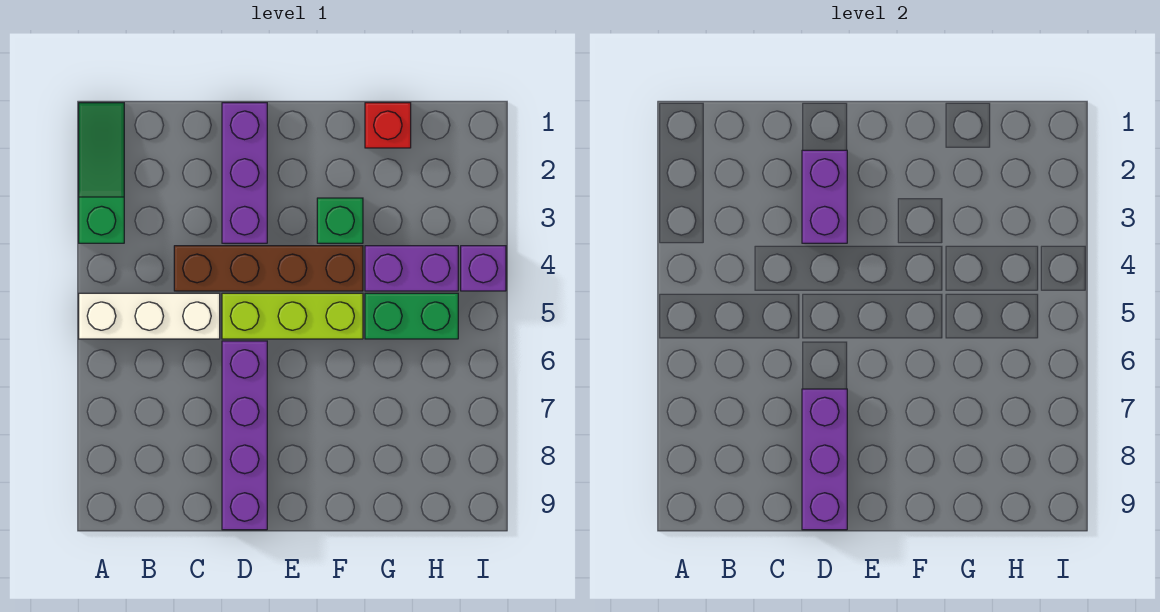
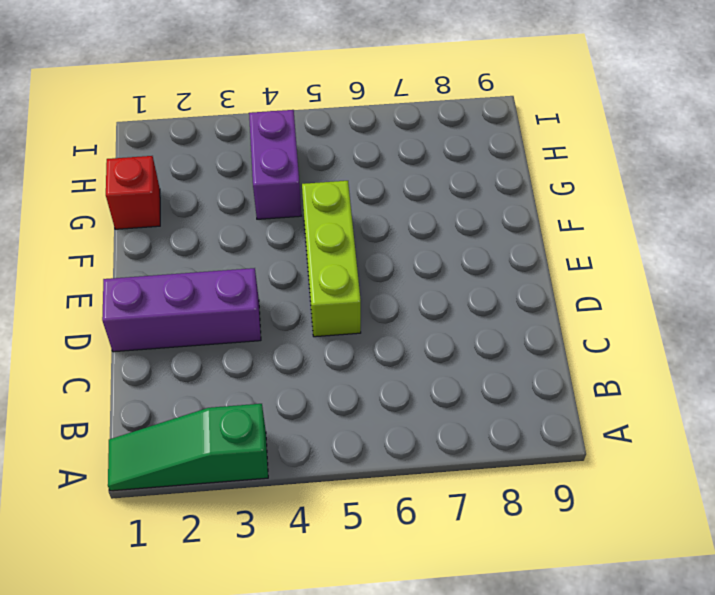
none -> white 1x3 brick [79,293,220,339]
none -> brown 1x4 brick [174,246,363,291]
none -> purple 1x4 brick [222,341,267,530]

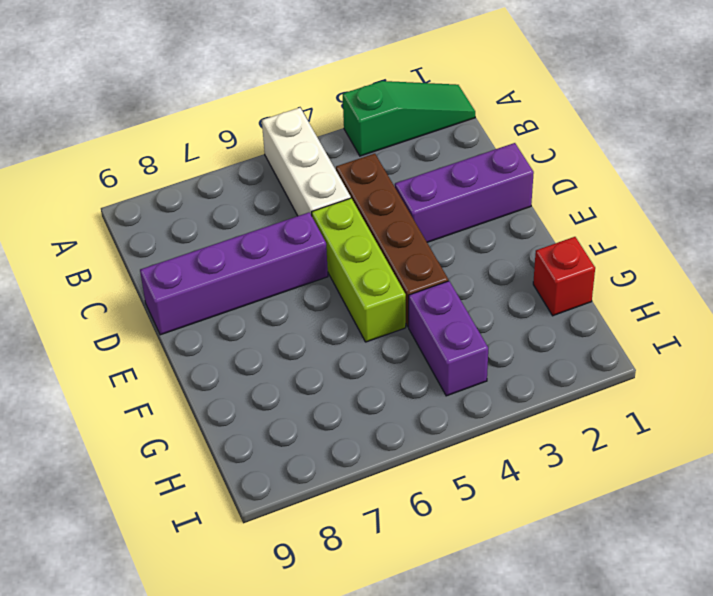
none -> green 1x1 brick [317,198,363,243]
none -> green 1x2 brick [365,293,458,339]
none -> purple 1x1 brick [461,246,506,291]

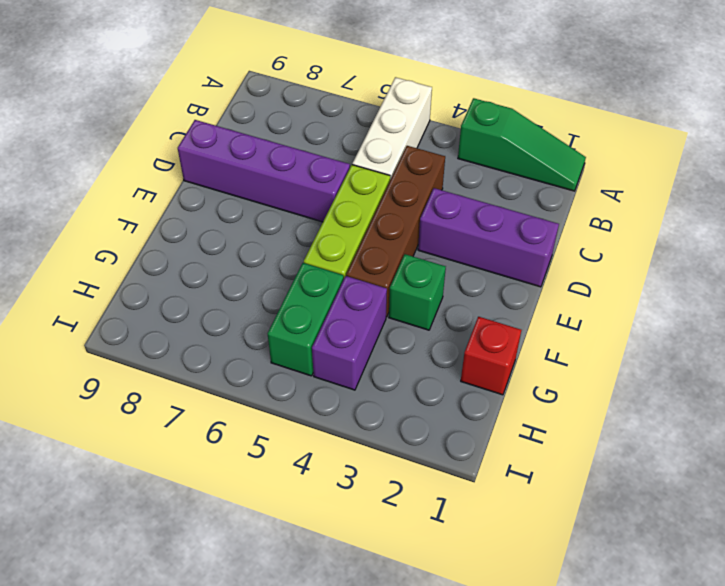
none -> purple 1x1 brick [461,246,506,291]
none -> purple 1x2 brick [802,150,847,243]
none -> purple 1x3 brick [802,389,847,530]

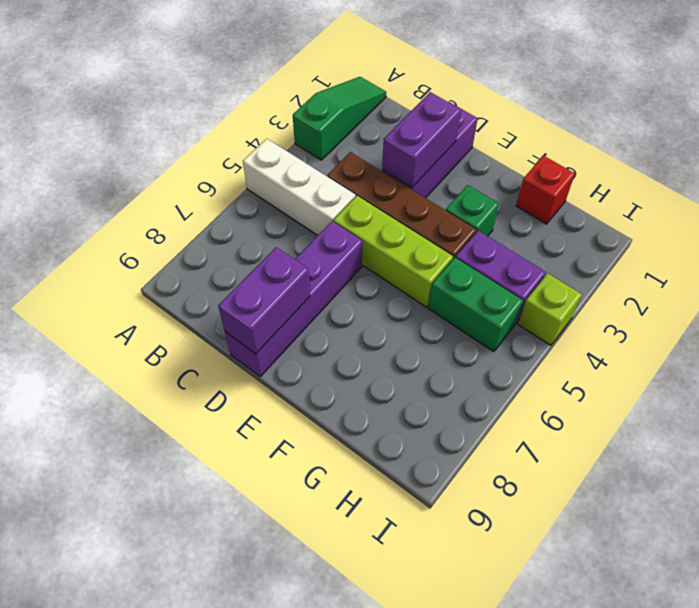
purple 1x2 brick [218,247,310,354] -> purple 1x3 brick [802,389,847,530]
lime 1x1 brick [518,273,582,345] -> purple 1x1 brick [461,246,506,291]

